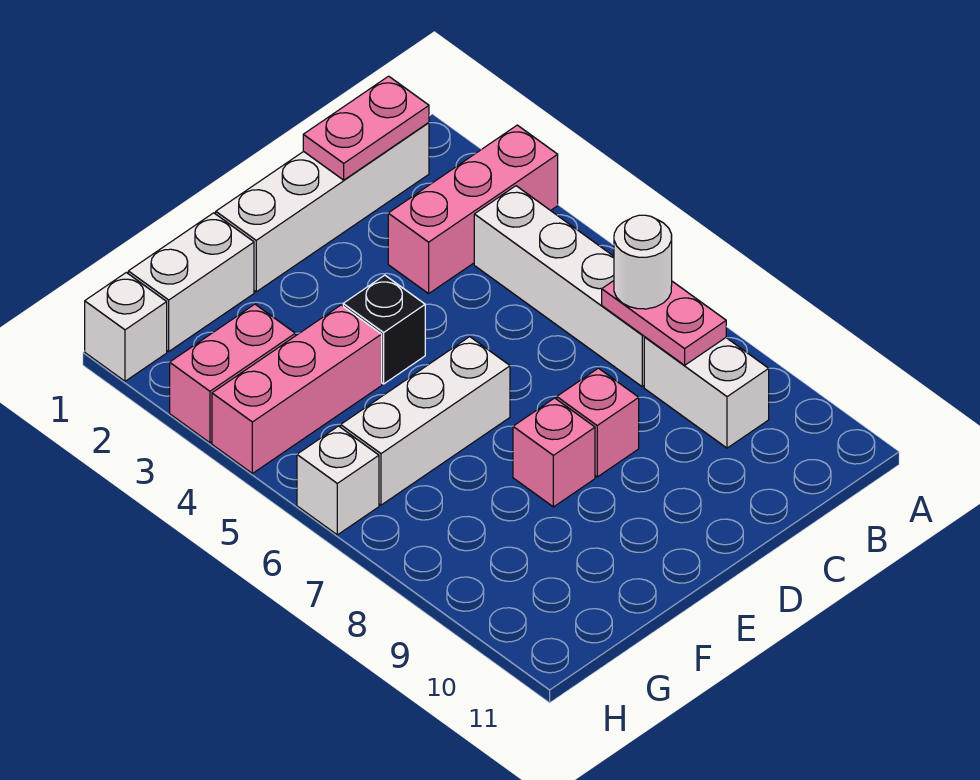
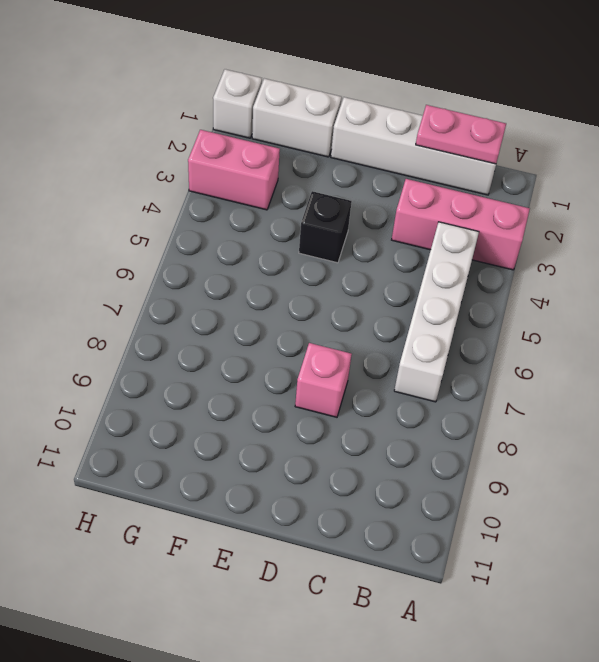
none -> white 1x2 brick [644,337,769,448]
none -> white 1x3 brick [341,337,510,505]
none -> pink 1x1 brick [513,398,595,507]

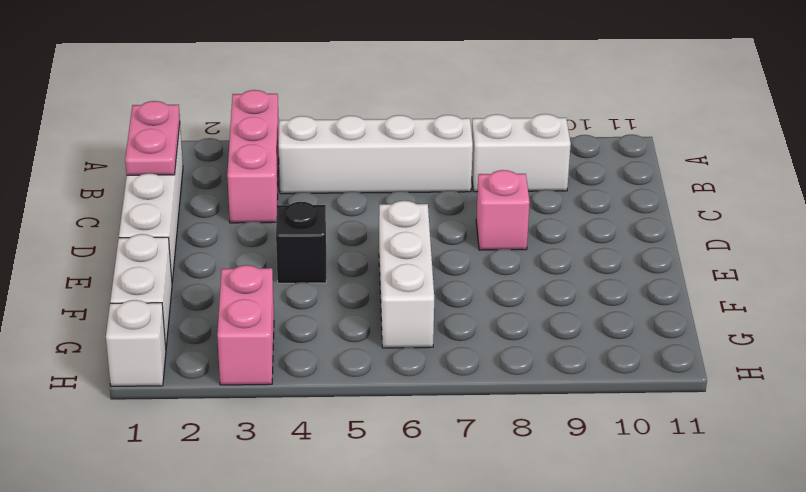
none -> pink 1x1 brick [513,398,595,507]
none -> pink 1x3 brick [212,305,382,473]
none -> white 1x1 brick [297,426,379,535]

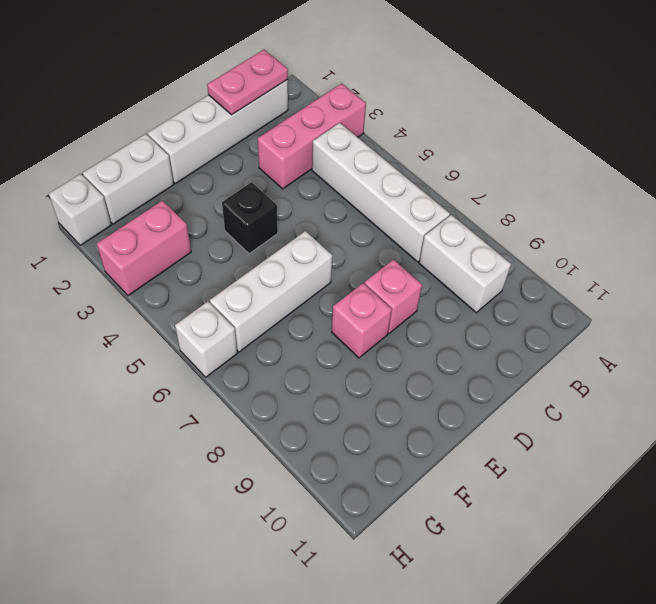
none -> pink 1x3 brick [212,305,382,473]
none -> pink 1x2 plate [602,281,726,365]
none -> white 1x1 round brick [614,215,672,309]

